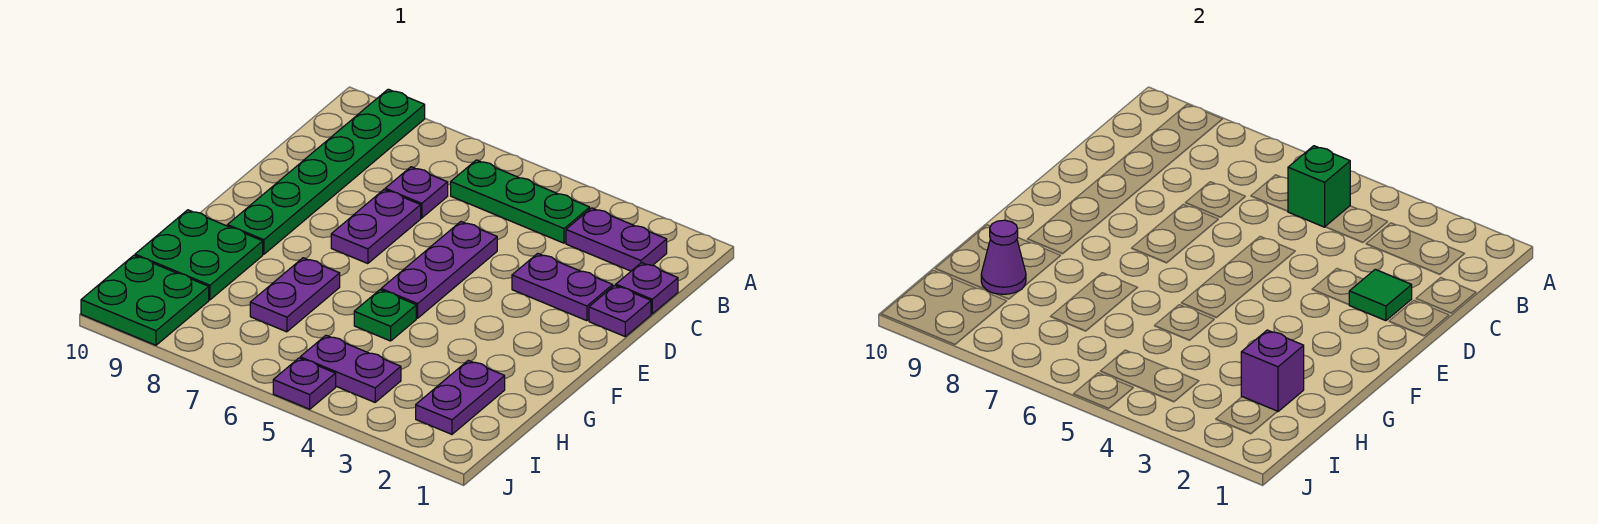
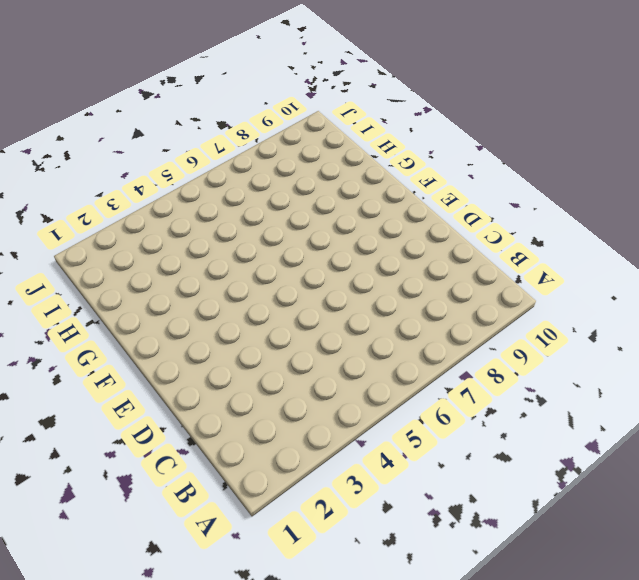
none -> green 1x6 plate [227,89,425,254]
none -> purple 1x2 plate [566,208,667,271]
none -> green 1x3 plate [451,160,590,243]

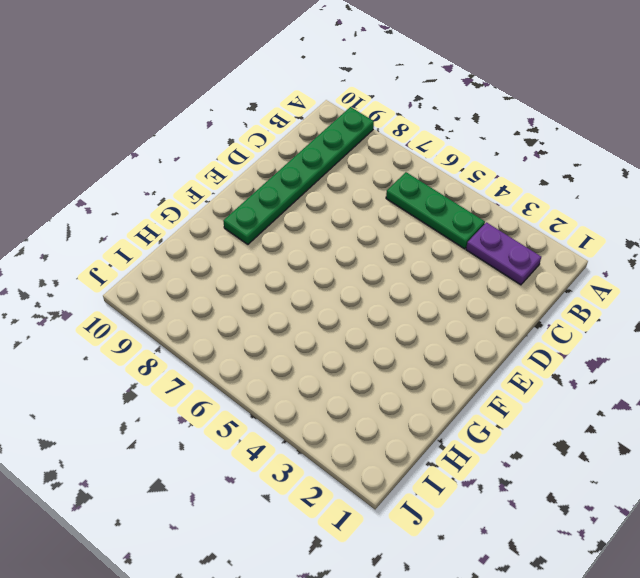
none -> purple 1x1 plate [616,263,678,314]
none -> purple 1x1 plate [385,167,448,218]
none -> purple 1x1 plate [589,285,651,336]

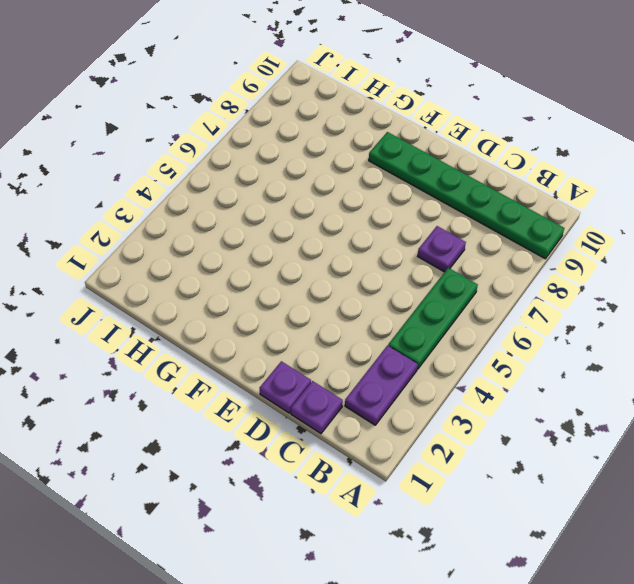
none -> purple 1x2 plate [512,253,613,321]
none -> purple 1x3 plate [381,222,497,318]
none -> purple 1x2 plate [331,190,421,264]

